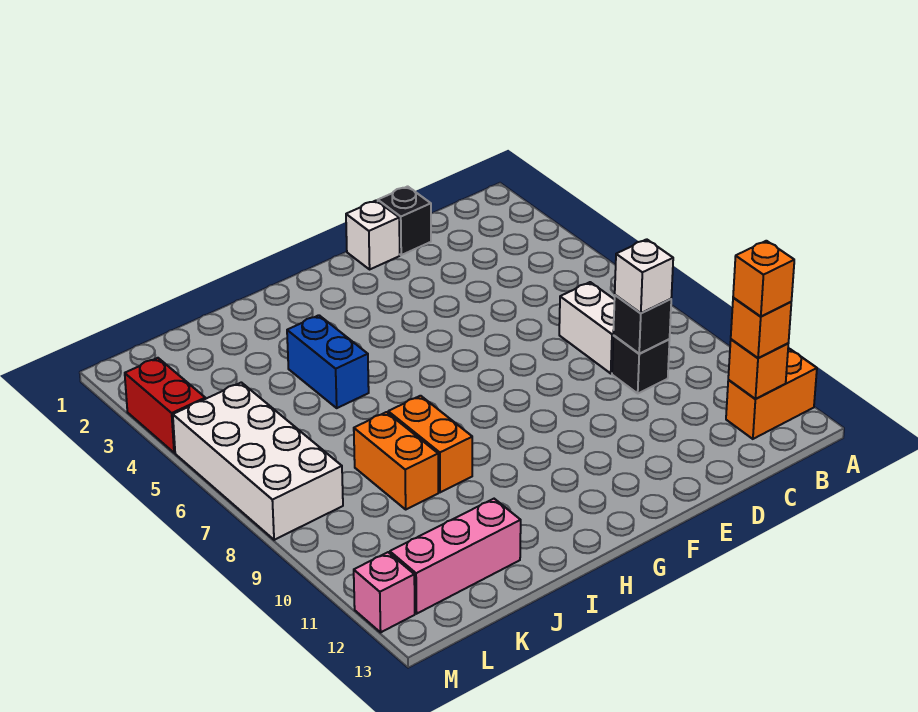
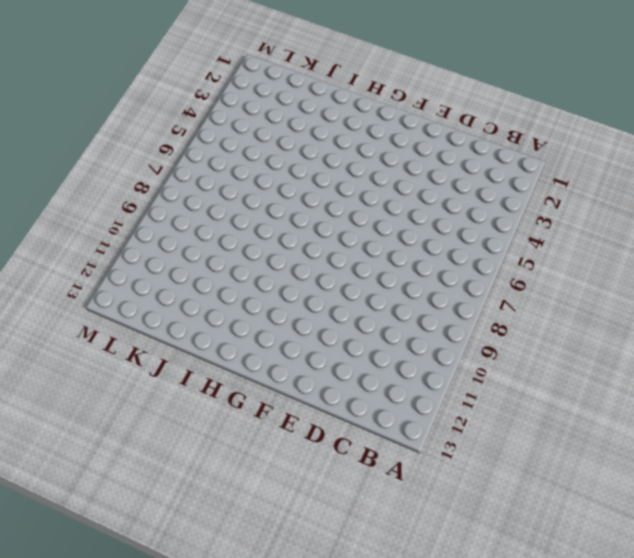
none -> orange 1x2 brick [726,349,817,439]
none -> white 1x2 brick [559,282,615,373]
none -> black 1x1 brick [612,336,670,393]

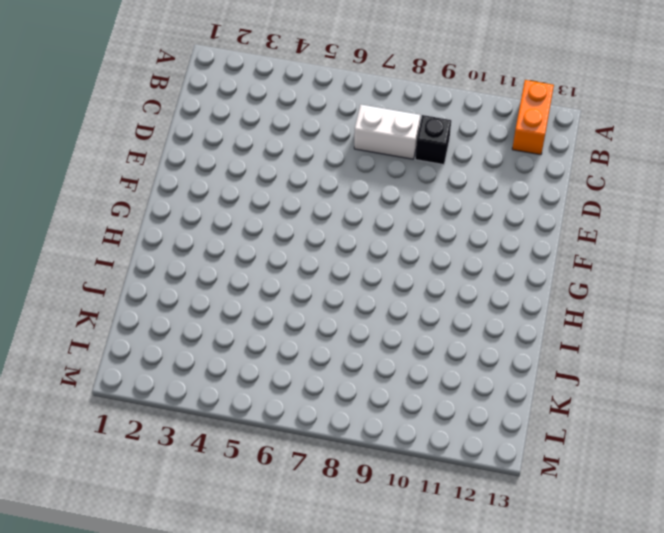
none -> black 1x1 brick [378,186,431,255]
none -> white 1x1 brick [346,200,400,269]
none -> blue 1x2 brick [287,315,369,408]

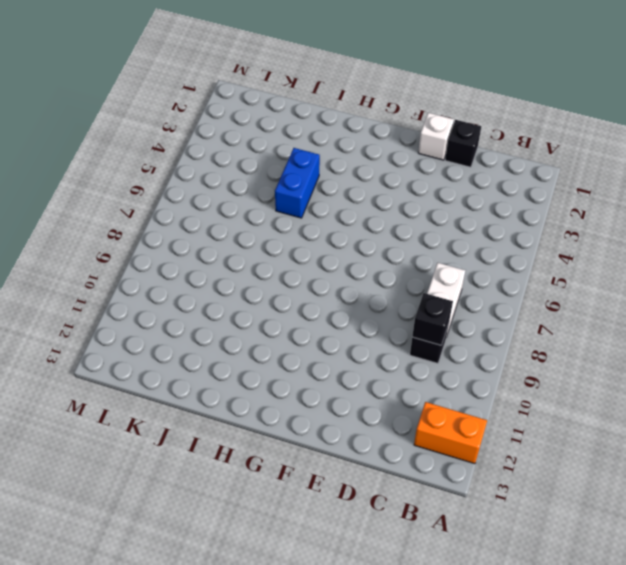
none -> orange 1x2 brick [388,396,472,492]
none -> orange 1x2 brick [354,412,438,509]
none -> pink 1x3 brick [390,499,521,614]

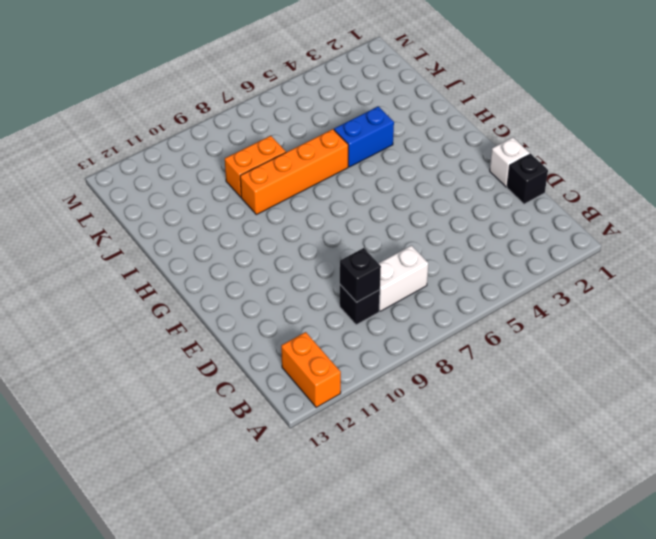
orange 1x4 brick [240,129,348,215] -> orange 1x2 brick [388,396,472,492]
none -> pink 1x3 brick [390,499,521,614]
none -> white 2x4 brick [173,382,343,540]
none -> red 1x2 brick [125,358,205,453]

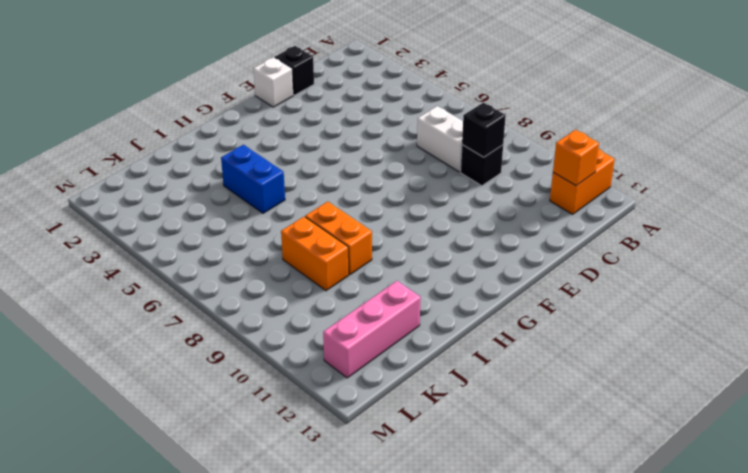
none -> white 2x4 brick [173,382,343,540]
none -> red 1x2 brick [125,358,205,453]
none -> pink 1x1 brick [354,552,415,632]

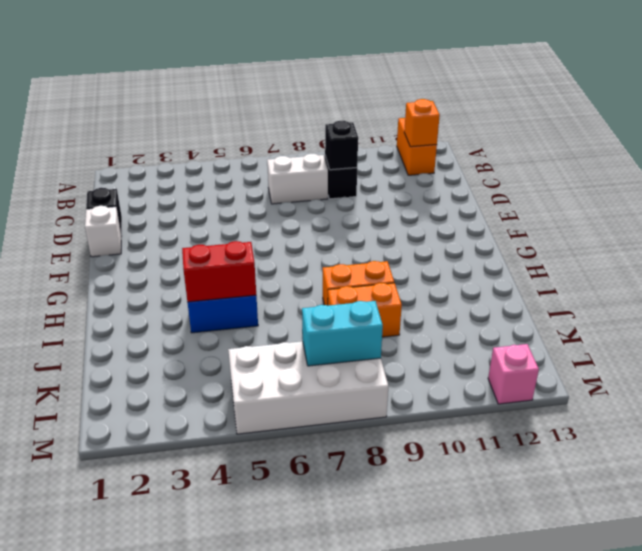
red 1x2 brick [182,241,256,302] -> red 1x2 brick moved to [125,358,205,453]
cyan 1x2 brick [302,301,383,366] -> none
none -> pink 1x3 brick [390,499,521,614]
none -> orange 1x1 brick [731,298,791,358]
none -> white 1x1 brick [615,239,673,313]

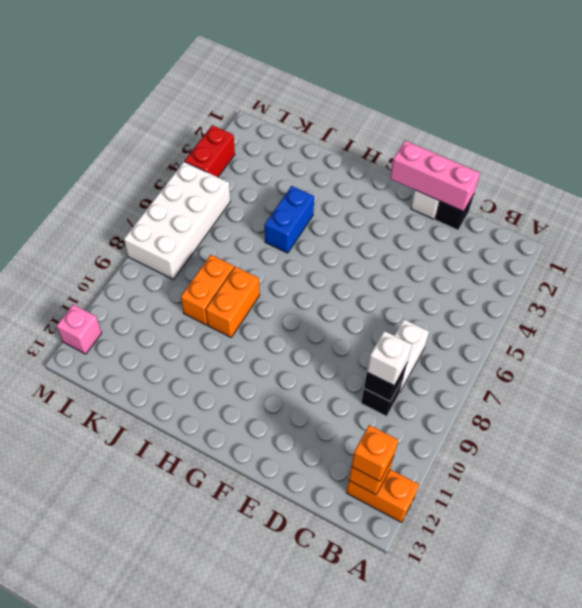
pink 1x3 brick [390,141,480,211] -> pink 1x3 brick moved to [390,499,521,614]
none -> orange 1x1 brick [733,241,794,317]

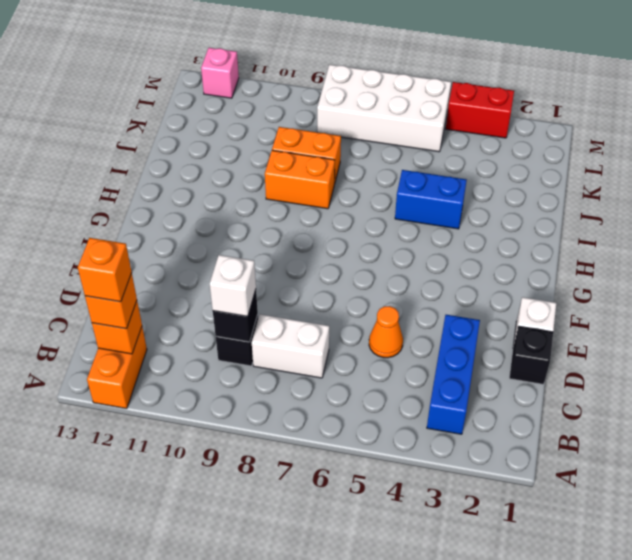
blue 1x3 brick [427,315,480,434] -> none
orange 1x1 cone [369,306,403,358] -> none
none -> pink 1x3 brick [390,499,521,614]

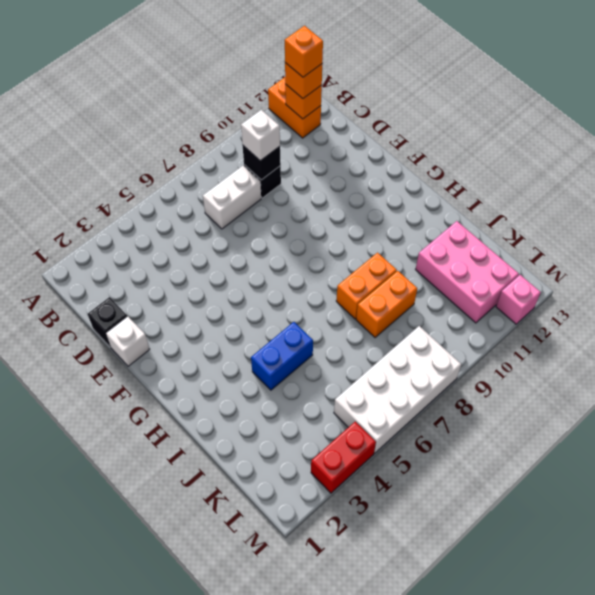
pink 2x3 brick [416,221,519,323] -> pink 1x3 brick [390,499,521,614]

